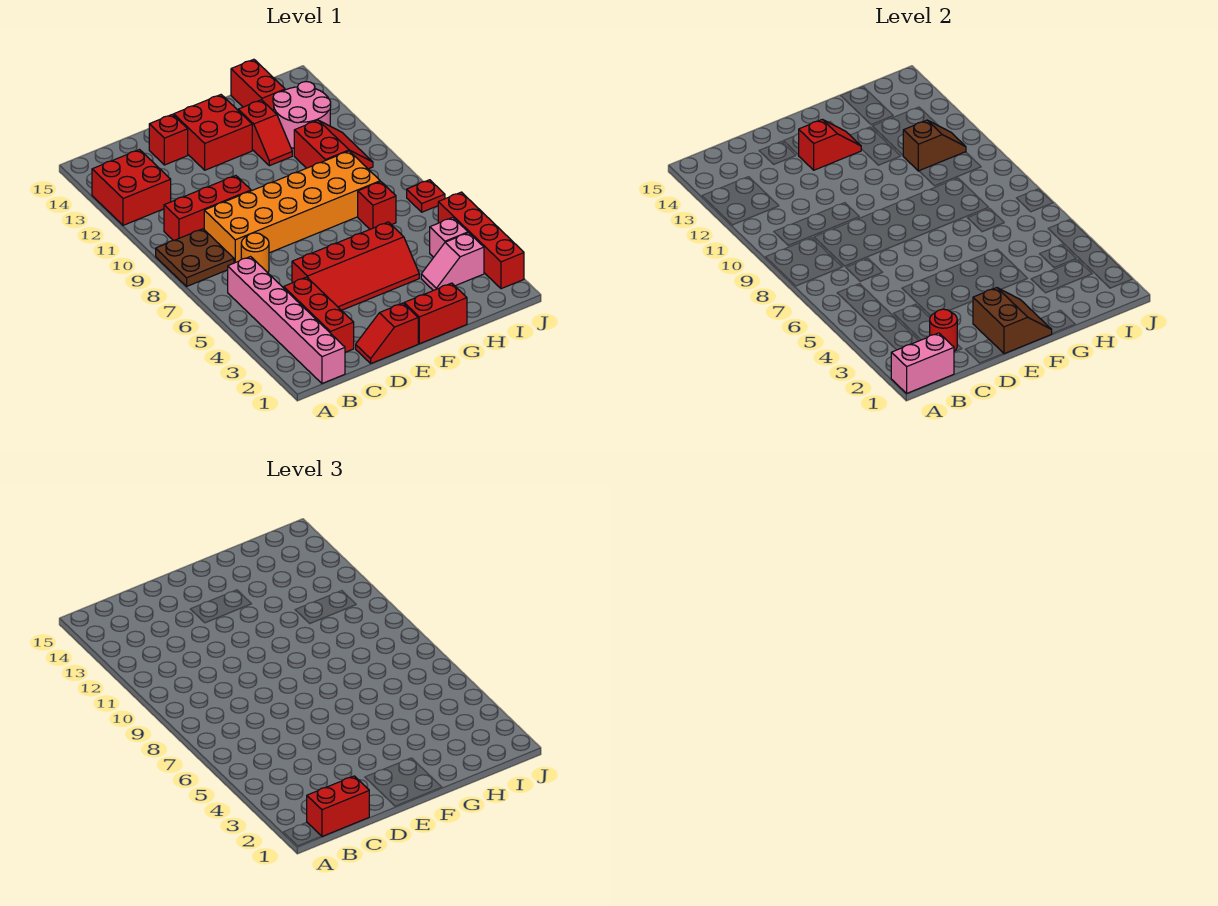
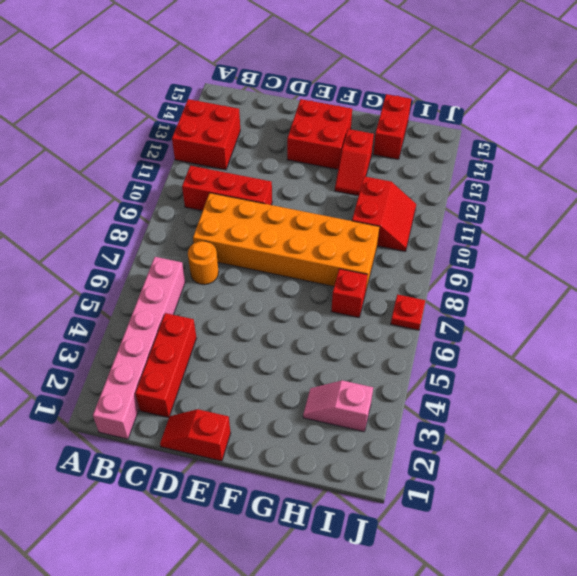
none -> brown 2x2 plate [156,229,234,286]
none -> red 2x4 slope [292,222,419,310]
none -> red 1x1 brick [149,114,188,165]

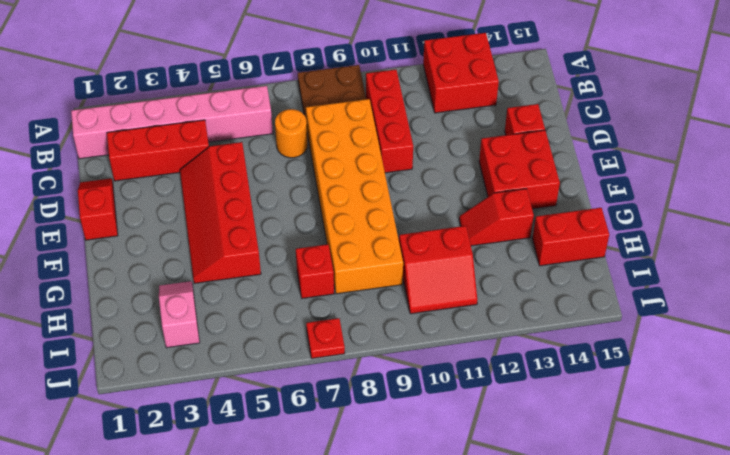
none -> red 1x2 brick [404,283,467,344]
none -> pink 2x2 round brick [273,82,331,148]
none -> pink 1x1 brick [430,218,468,257]

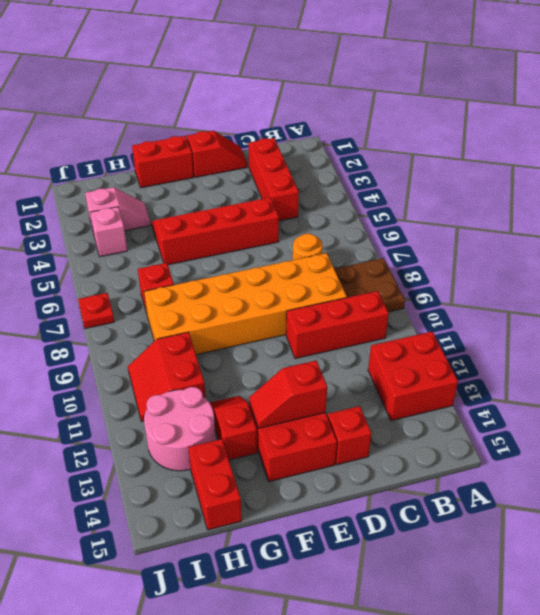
none -> pink 1x6 brick [228,257,345,383]
none -> red 1x4 brick [438,192,524,289]
none -> pink 1x2 brick [891,333,954,393]

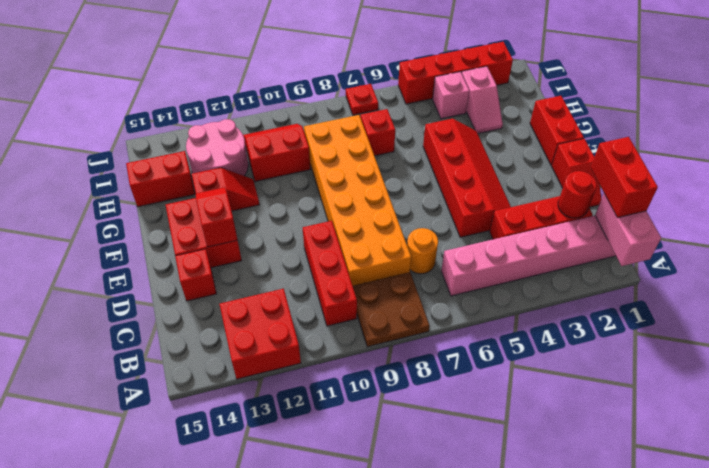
none -> brown 2x2 slope [973,288,1052,354]
none -> brown 1x2 slope [903,120,966,171]

